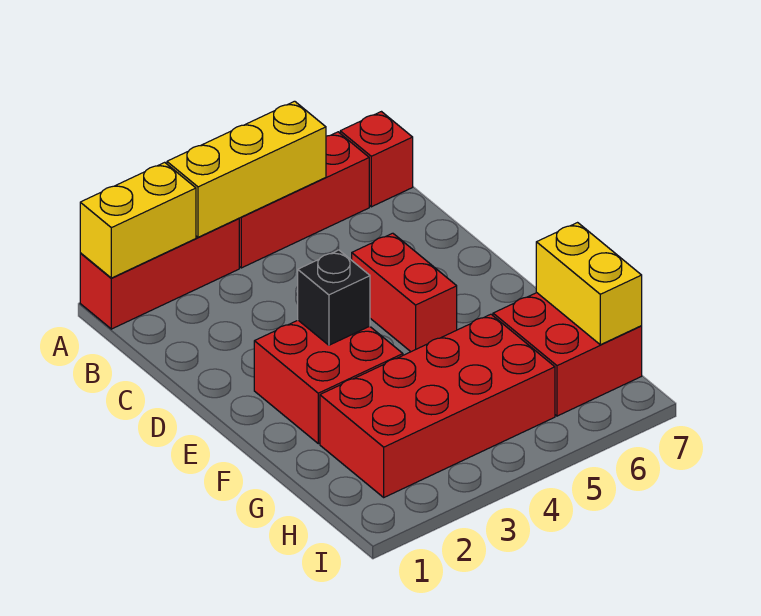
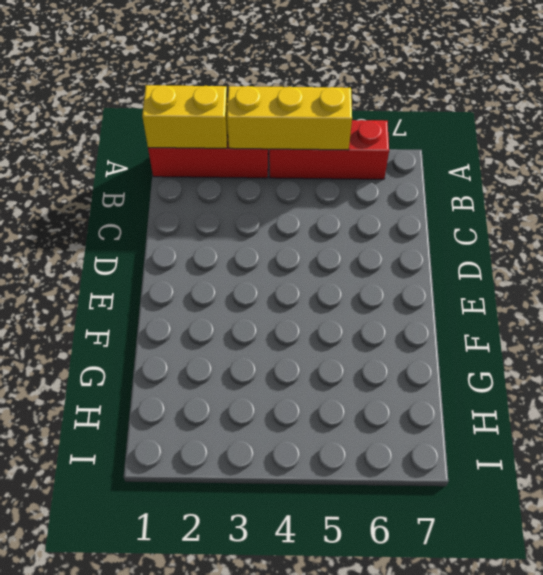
none -> red 1x1 brick [340,112,413,207]
none -> red 1x2 brick [352,233,457,352]

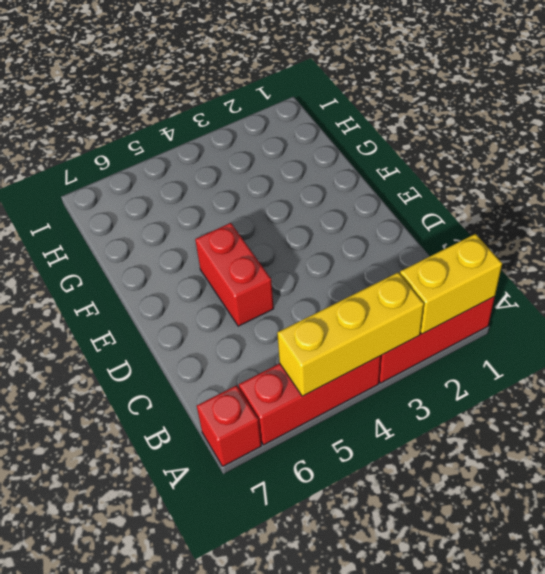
none -> red 2x2 brick [254,320,403,444]
none -> red 2x4 brick [320,314,555,497]

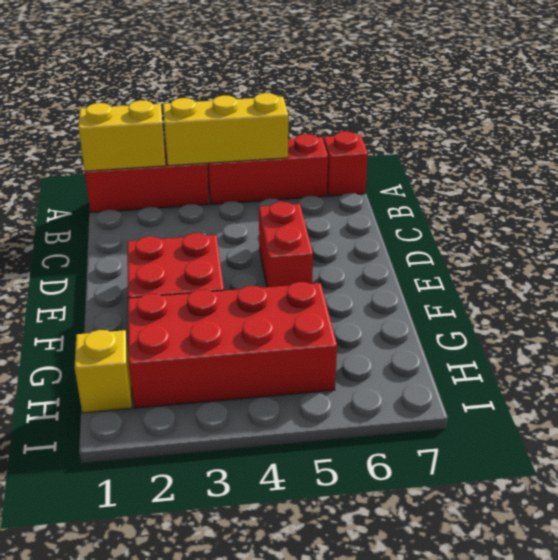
yellow 1x1 brick [75,330,132,413] -> none
none -> red 2x2 brick [493,293,642,416]
none -> black 1x1 brick [298,250,370,345]

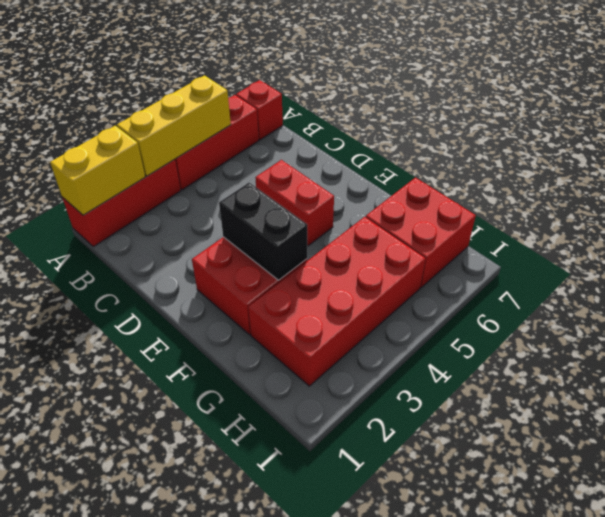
black 1x2 brick [219,183,307,280] -> black 1x1 brick [298,250,370,345]
none -> yellow 1x2 brick [536,223,642,345]

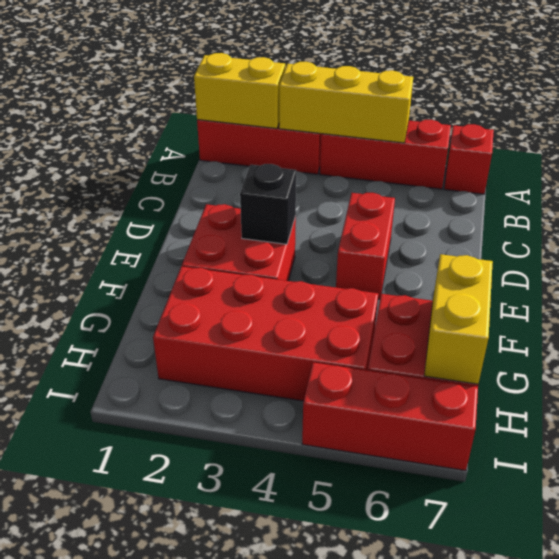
red 1x3 brick [302,362,478,471] -> none

